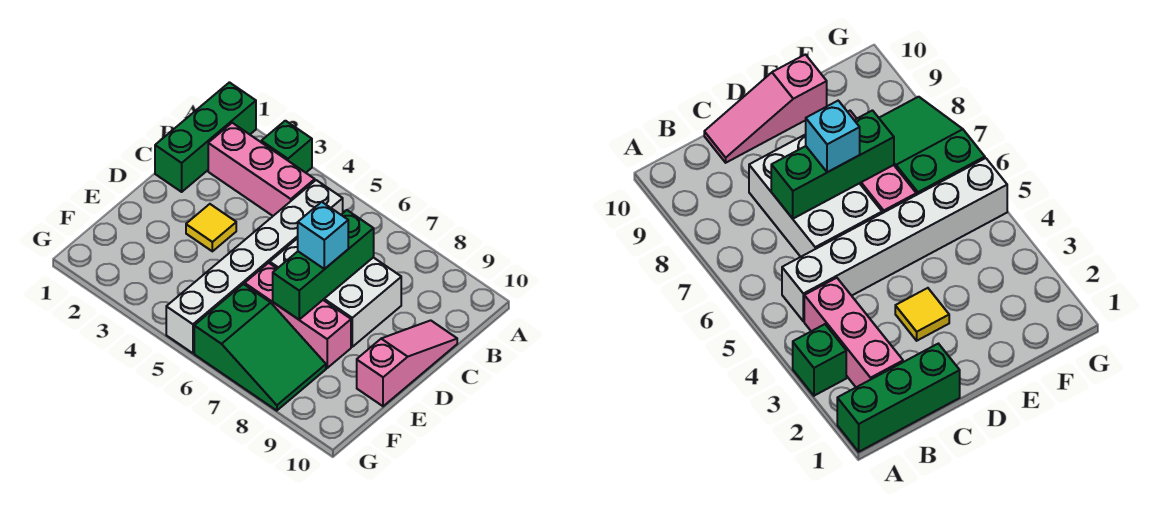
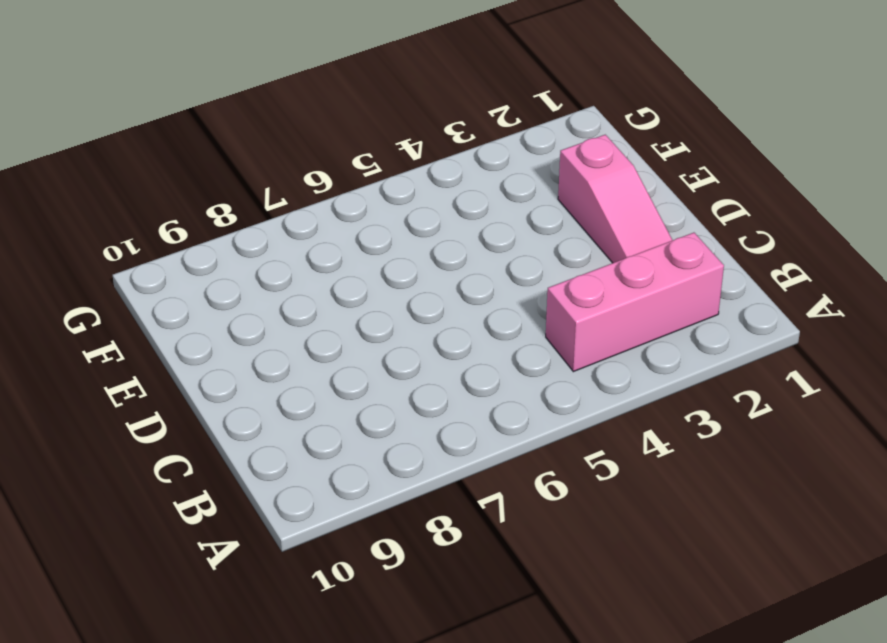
pink 1x3 slope [558,135,673,263] -> pink 1x3 slope moved to [357,320,457,406]
none -> green 1x3 brick [155,82,256,192]
none -> green 1x1 brick [261,121,312,173]

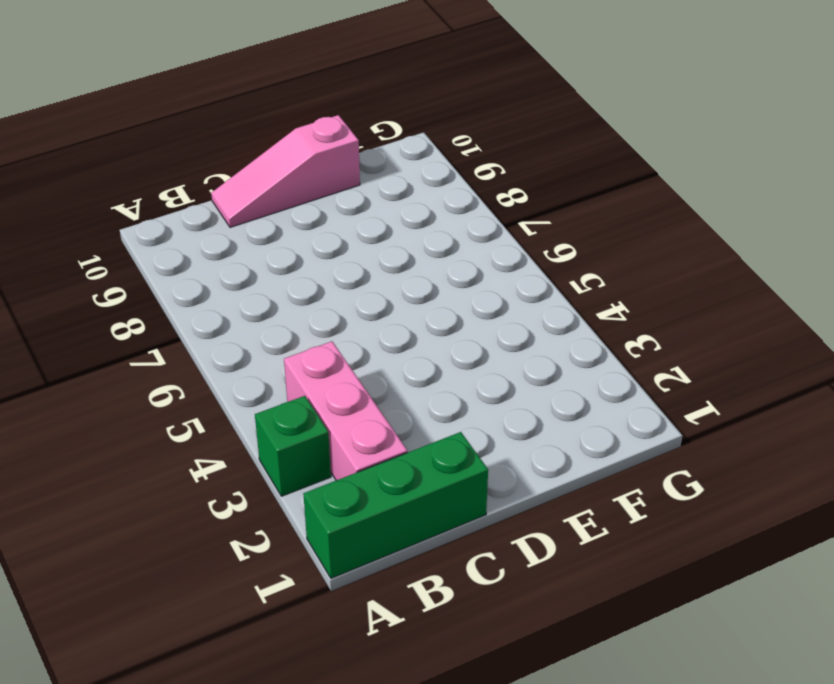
none -> white 1x6 brick [166,180,343,353]
none -> white 2x3 brick [270,238,401,347]

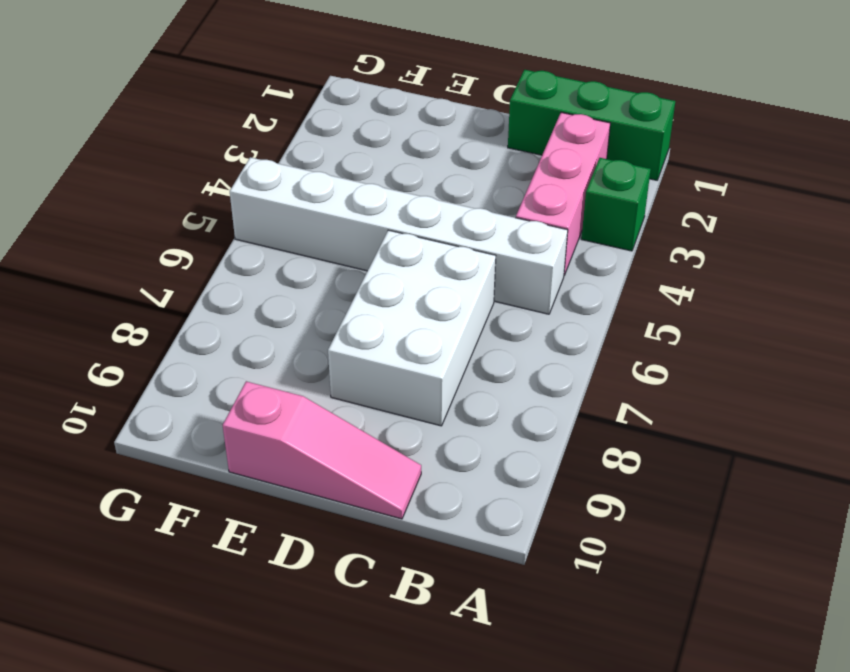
none -> yellow 1x1 tile [186,204,236,251]
none -> pink 1x3 brick [245,263,351,368]

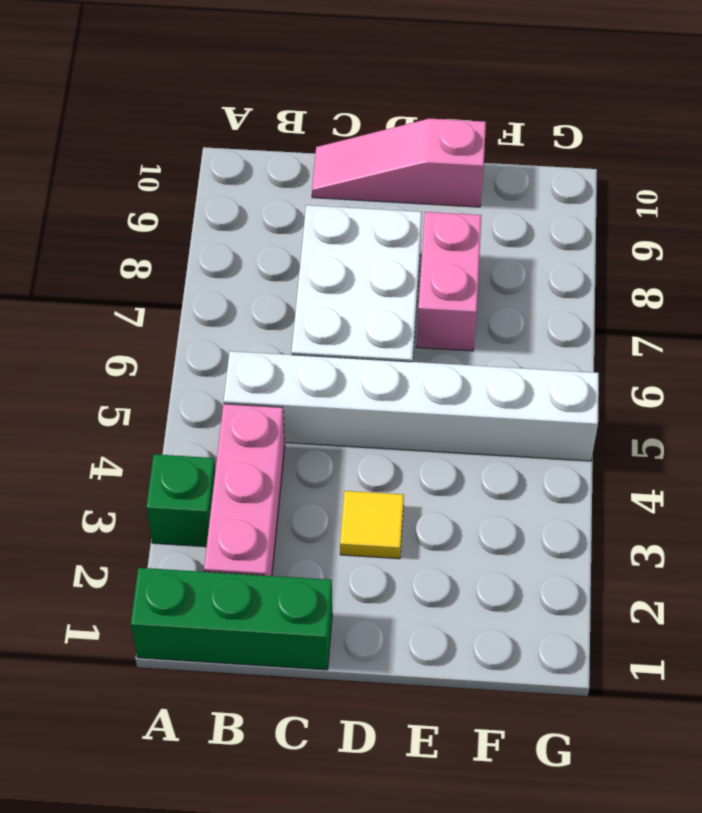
pink 1x2 brick [417,212,481,351] -> pink 1x3 brick [245,263,351,368]
none -> green 2x3 slope [194,284,326,411]
none -> green 1x3 brick [273,210,374,319]

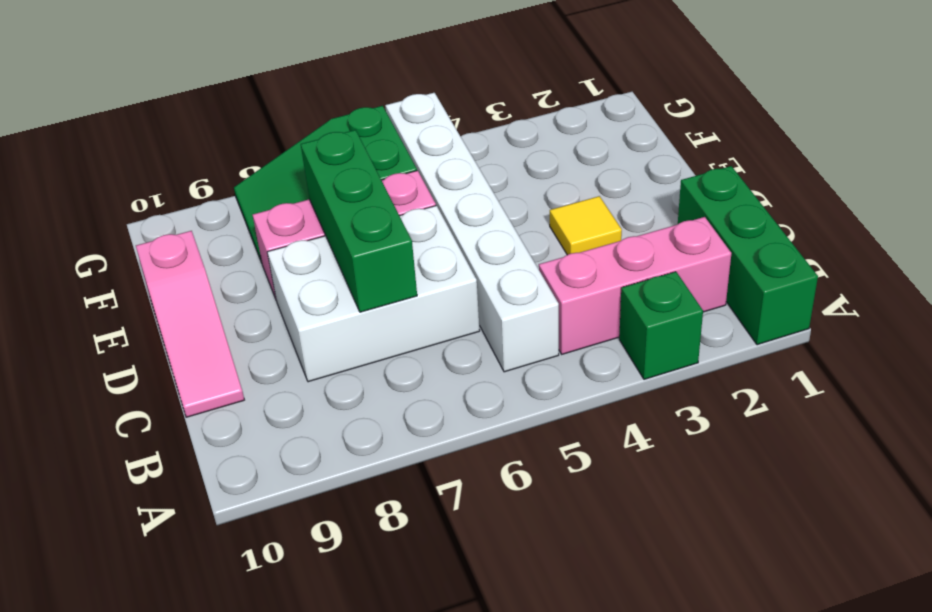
none -> cyan 1x1 brick [298,202,348,269]

